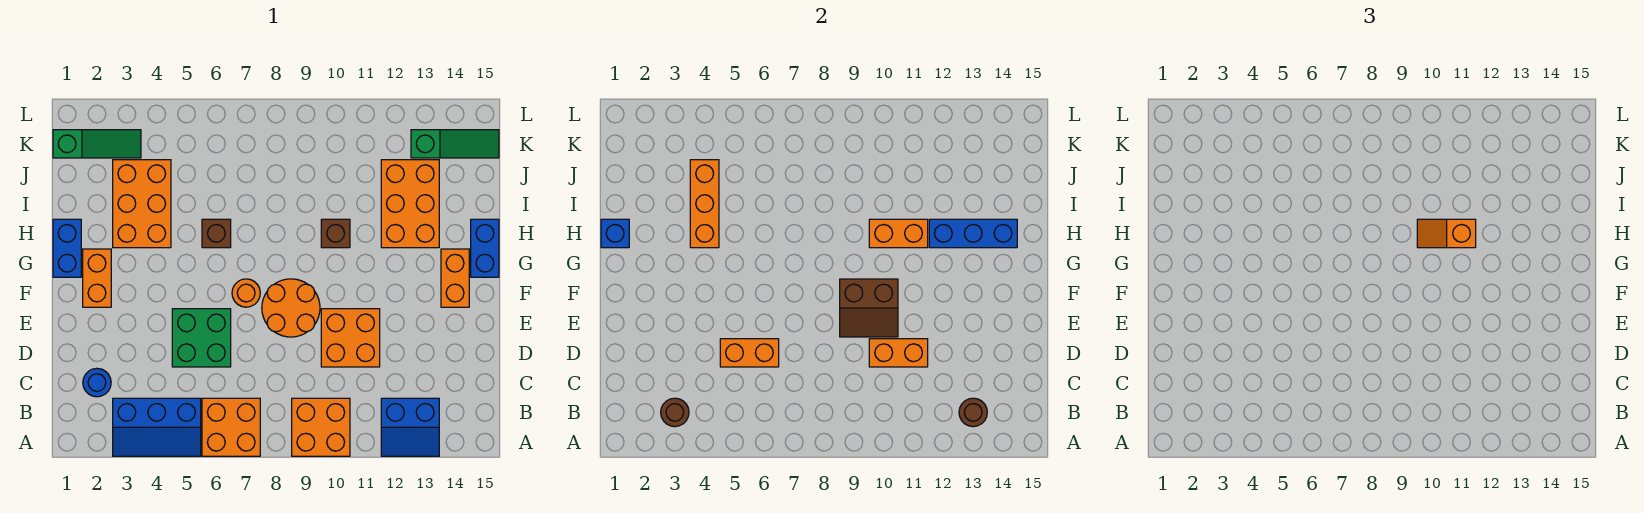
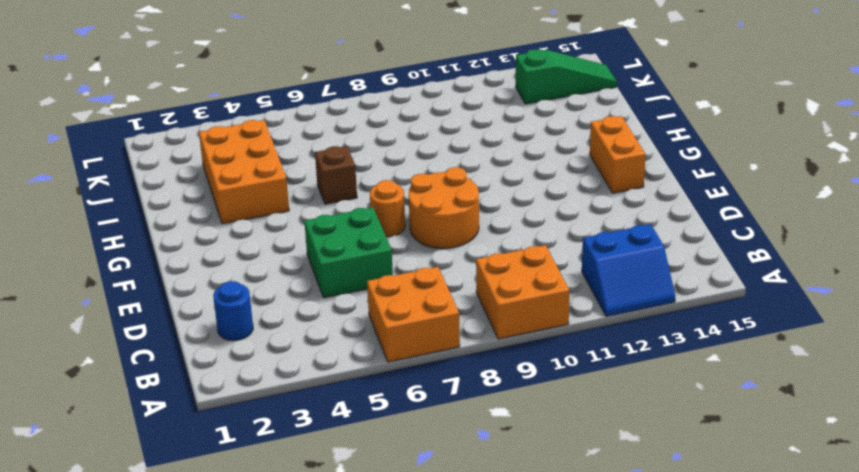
none -> blue 2x3 slope [113,398,201,456]
none -> orange 2x2 brick [321,309,380,367]
none -> orange 1x2 brick [83,249,111,307]

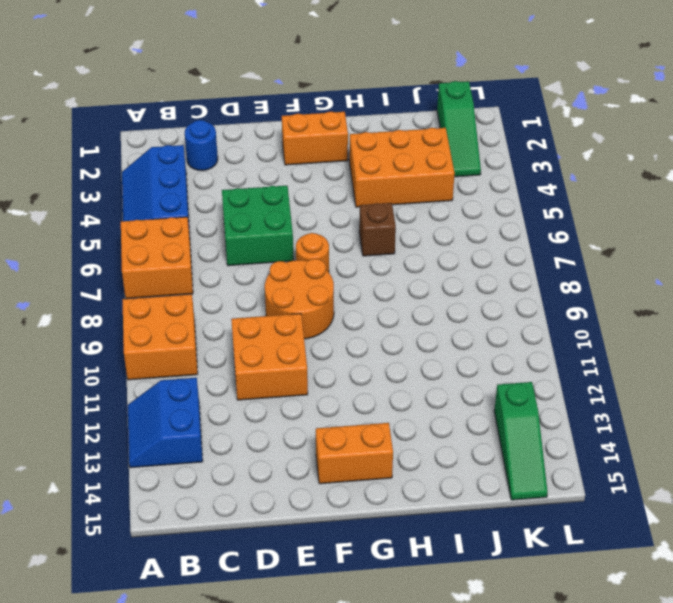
none -> blue 1x2 brick [53,219,81,277]
none -> blue 1x2 brick [471,219,499,277]
none -> brown 1x1 brick [321,219,350,248]

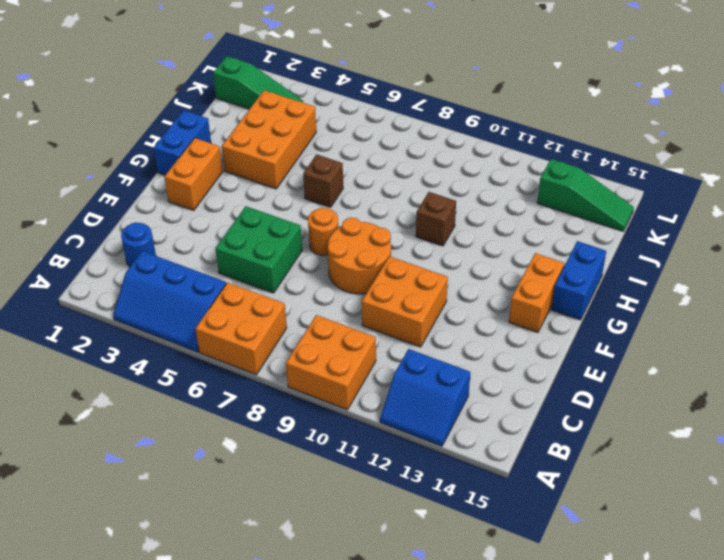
none -> orange 2x3 brick [381,160,439,248]
none -> brown 1x1 round brick [661,398,689,427]
none -> brown 1x1 round brick [959,398,987,427]

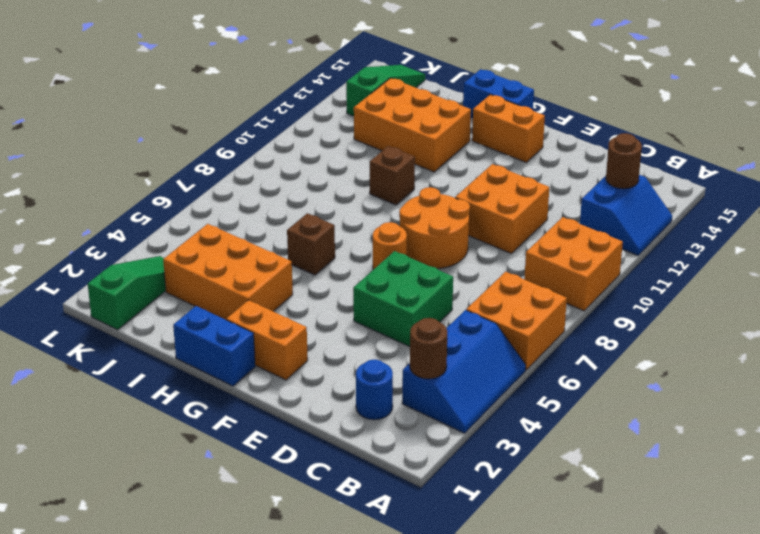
none -> orange 1x2 brick [720,339,779,367]
none -> orange 1x2 brick [869,339,928,367]
none -> brown 2x2 slope [840,279,898,337]

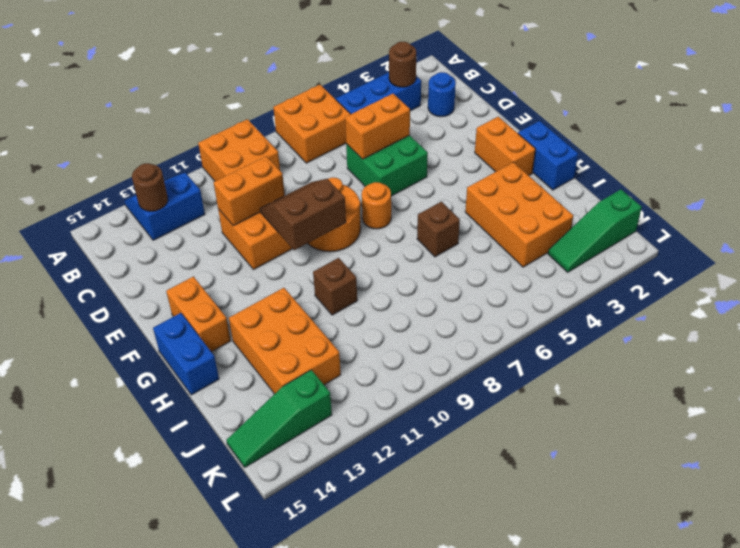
none -> blue 1x1 brick [601,219,629,248]
none -> orange 1x3 brick [690,160,719,248]
none -> orange 1x2 brick [869,219,928,248]

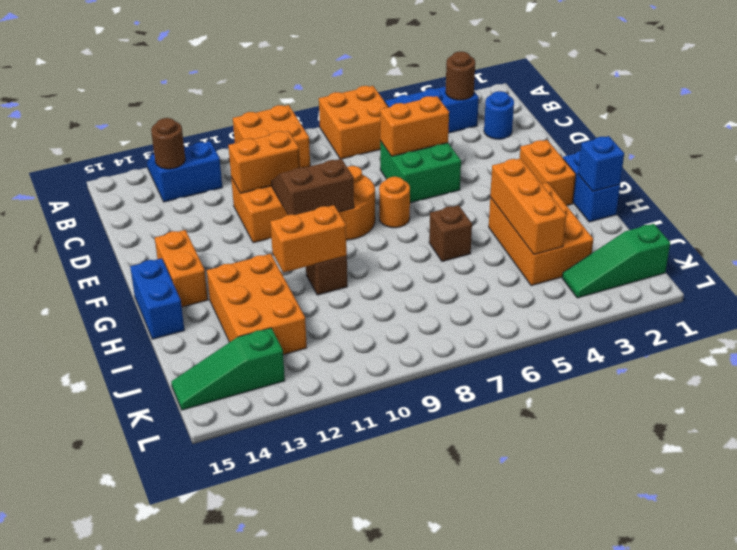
none -> blue 1x3 brick [929,219,1017,248]
none -> orange 1x2 slope [1417,219,1476,248]

